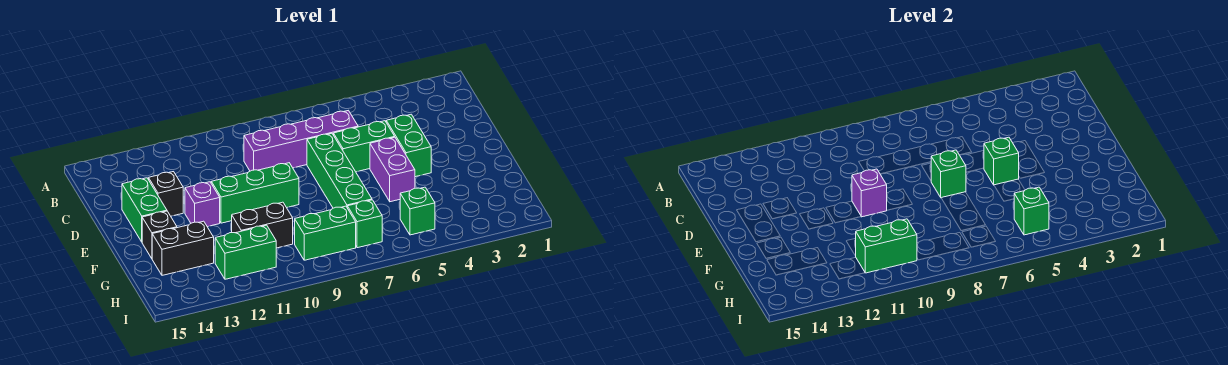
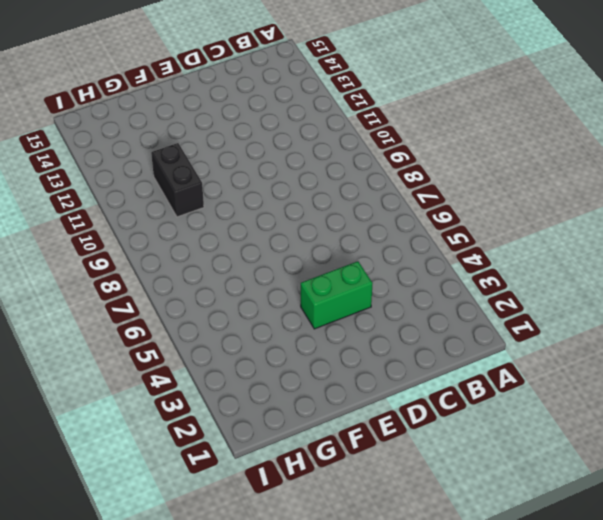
none -> purple 1x4 brick [244,110,358,171]
none -> green 1x2 brick [334,121,395,172]
none -> green 1x4 brick [307,134,372,208]

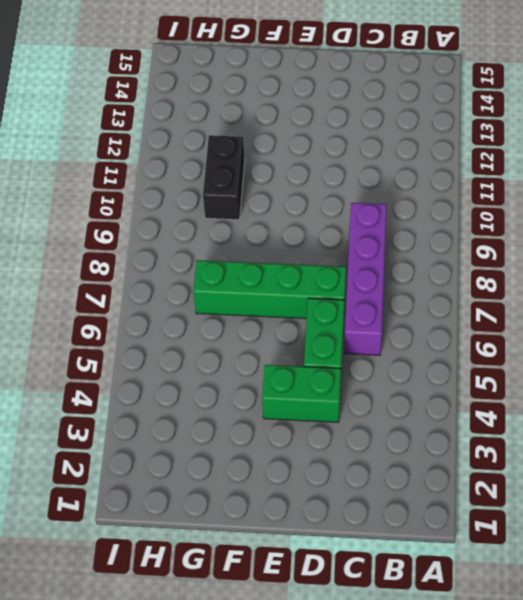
none -> black 1x1 brick [149,172,183,216]
none -> green 1x2 brick [122,178,167,242]
none -> purple 1x2 brick [370,137,415,202]

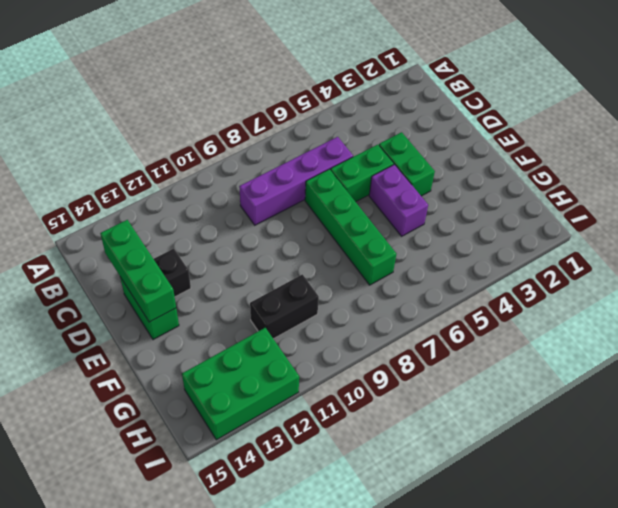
green 1x3 brick [100,220,176,322] -> green 1x3 brick turned to [211,163,299,223]
green 2x3 brick [182,328,299,440] -> green 1x2 brick [215,225,276,279]
none -> purple 1x1 brick [185,182,220,227]
none -> black 1x1 brick [142,211,177,258]
none -> black 1x2 brick [152,221,214,275]

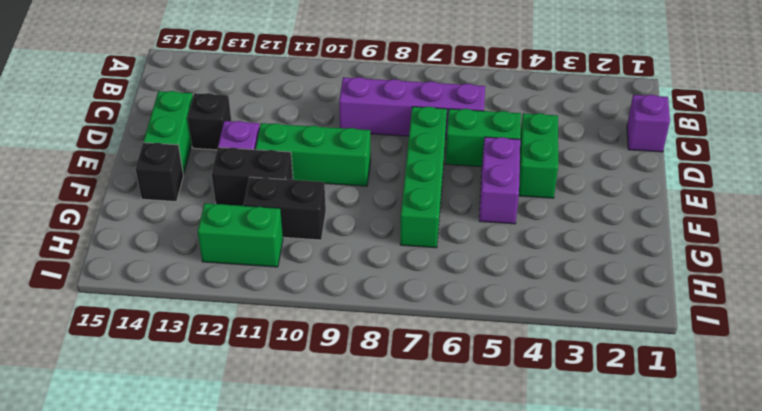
purple 1x1 brick [627,95,670,152] -> purple 1x1 brick moved to [852,169,887,217]
black 1x2 brick [212,147,293,206] -> black 1x2 brick moved to [152,221,214,275]
none -> green 1x1 brick [400,187,435,235]
none -> green 1x1 brick [347,200,382,248]
none -> green 1x2 brick [295,206,356,260]

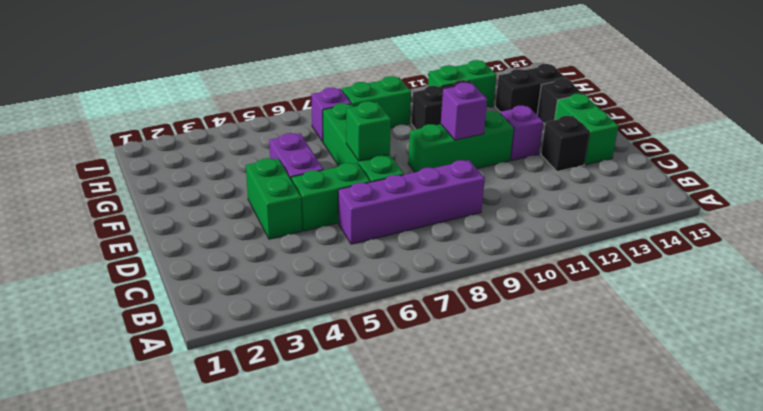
purple 1x1 brick [311,88,351,142] -> green 1x1 brick [347,200,382,248]
none -> green 1x1 brick [400,187,435,235]
none -> green 1x1 brick [984,137,1019,185]
none -> green 1x1 brick [1014,187,1049,235]

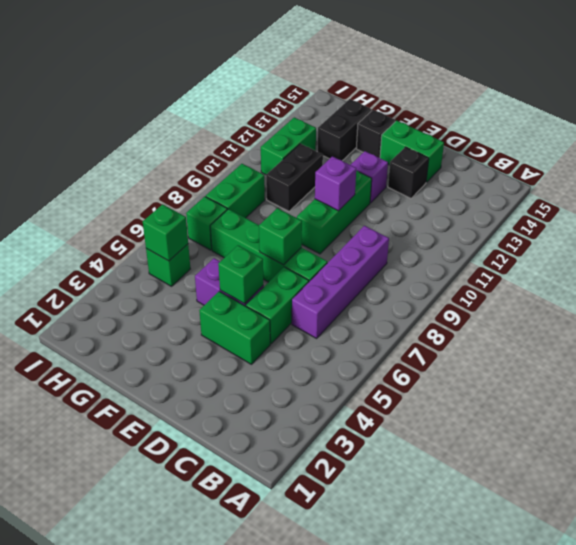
none -> green 1x2 brick [856,219,917,273]

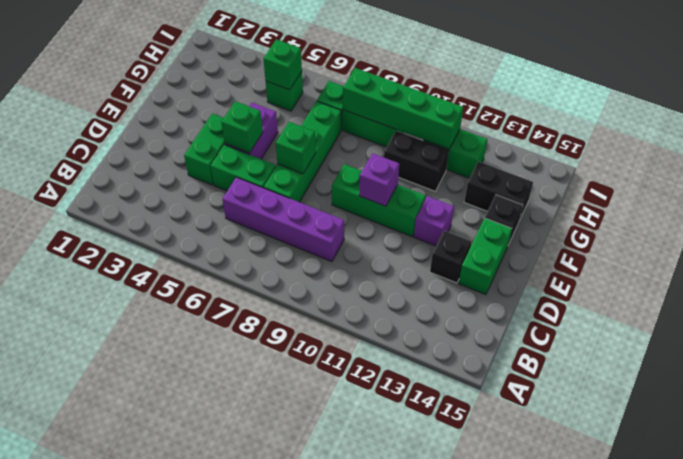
green 1x4 brick [343,68,463,149] -> green 1x2 brick [856,219,917,273]

